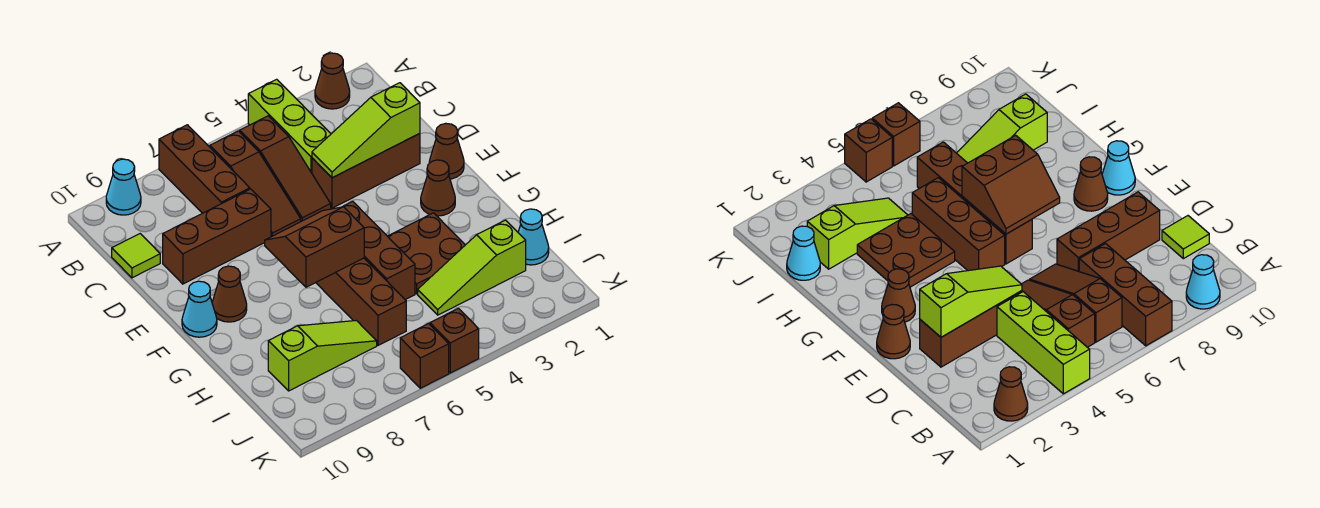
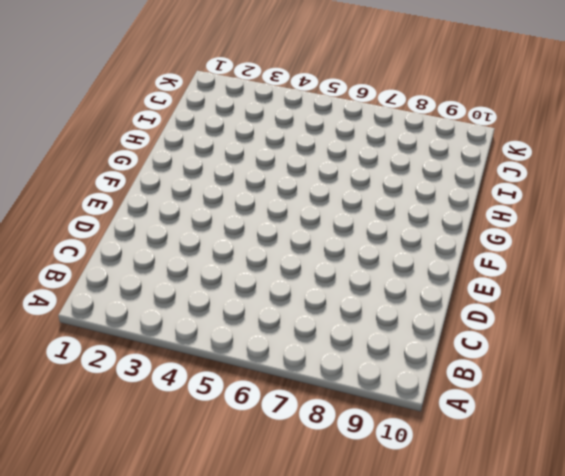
none -> brown 1x1 cone [315,53,350,109]
none -> lime 1x3 brick [248,79,331,173]
none -> brown 1x3 brick [159,125,250,213]

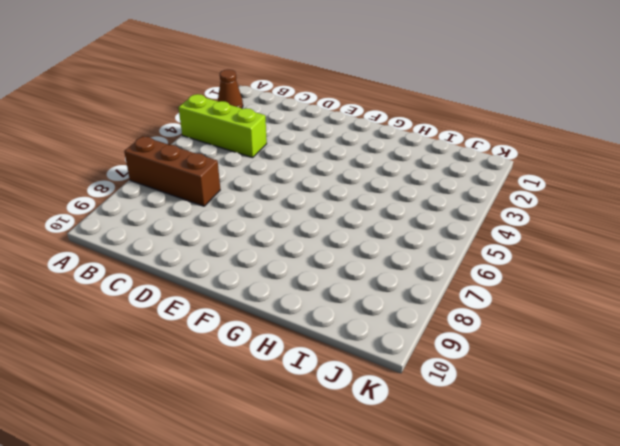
none -> cyan 1x1 cone [106,159,141,215]
none -> brown 1x3 slope [240,116,331,221]
none -> brown 1x3 slope [210,131,301,237]

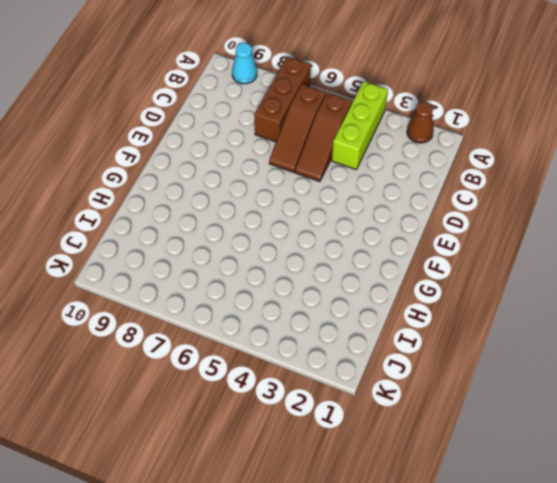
none -> lime 1x1 tile [112,234,160,278]
none -> brown 1x3 brick [312,134,420,208]
none -> brown 1x3 brick [163,189,271,284]

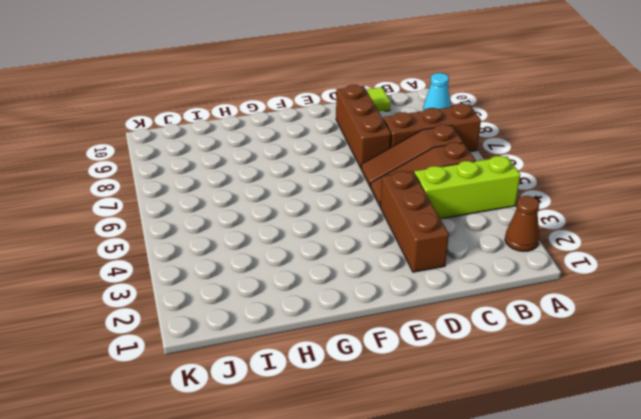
none -> brown 1x1 cone [429,123,464,179]
none -> brown 1x1 cone [421,160,455,216]
none -> brown 1x3 brick [343,201,415,300]

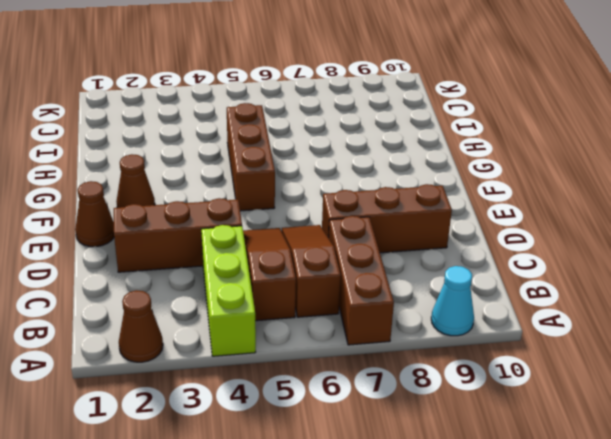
none -> lime 1x1 tile [112,234,160,278]
none -> brown 1x4 brick [316,258,406,345]
none -> brown 1x1 cone [212,266,247,322]

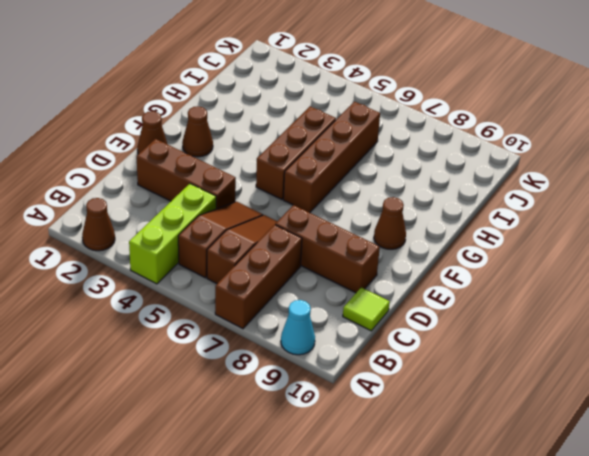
none -> cyan 1x1 cone [182,281,217,337]
none -> brown 2x2 plate [388,213,465,294]
none -> cyan 1x1 cone [518,209,549,265]

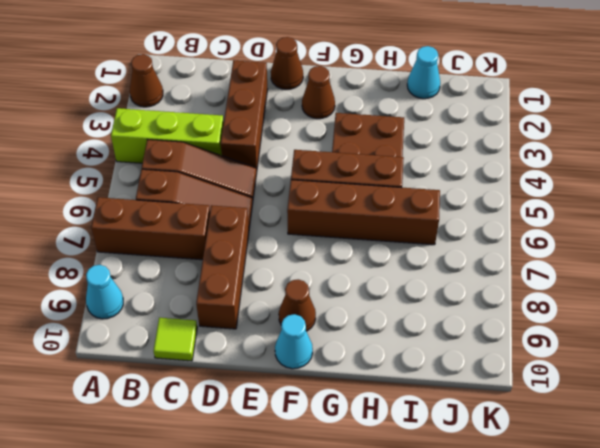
none -> lime 1x3 slope [418,220,526,315]
none -> lime 1x3 slope [268,320,377,391]
none -> brown 1x1 brick [430,308,479,373]

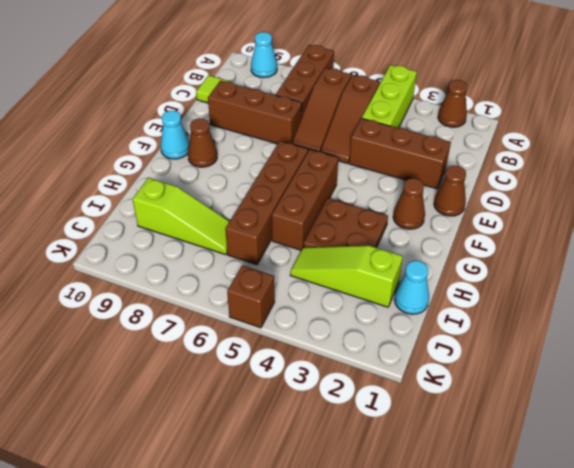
none -> brown 1x1 brick [400,324,449,388]
none -> lime 1x3 slope [312,83,420,178]
none -> brown 2x2 slope [265,207,364,287]

